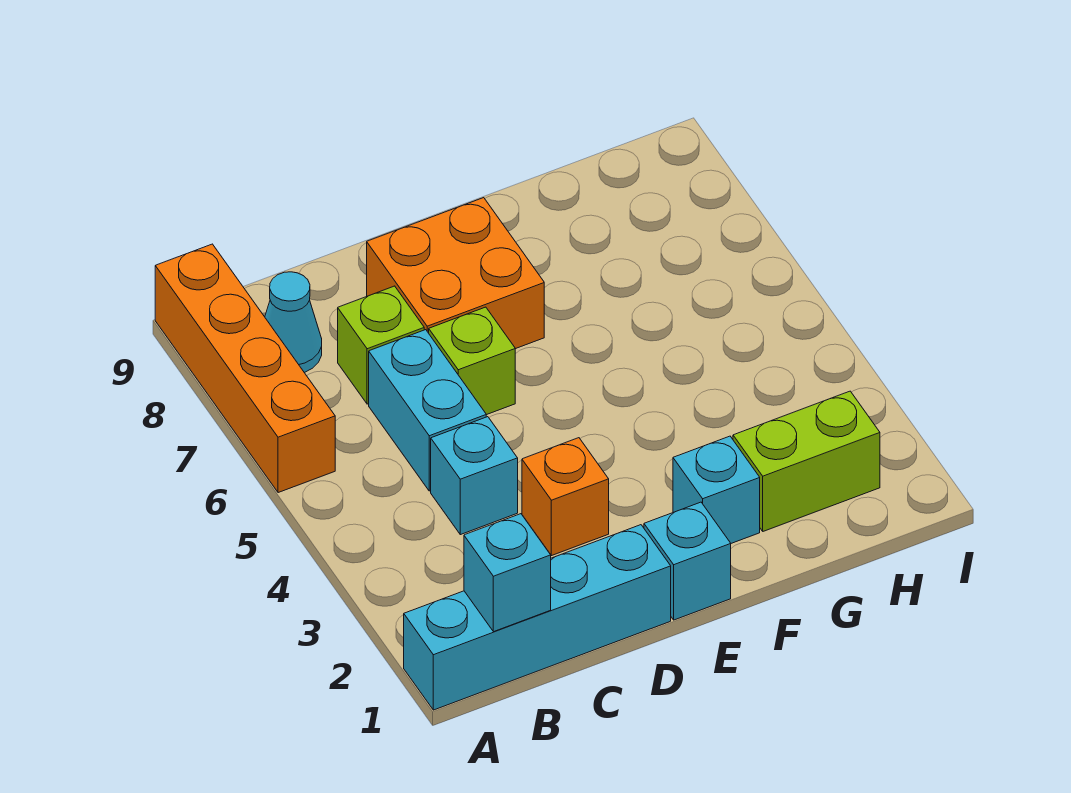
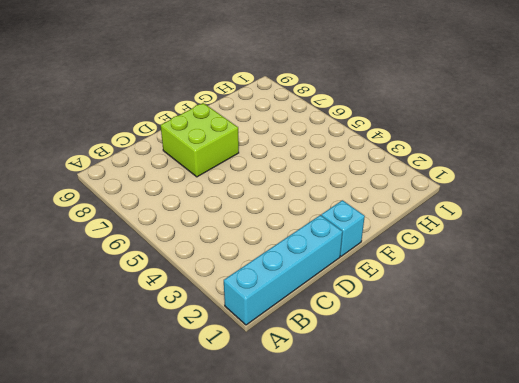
lime 2x2 brick [161,103,239,177] -> orange 2x2 brick [367,198,544,349]
none -> orange 1x4 brick [155,244,335,493]
none -> cyan 1x1 cone [265,272,322,373]
none -> cyan 1x1 brick [431,417,518,535]

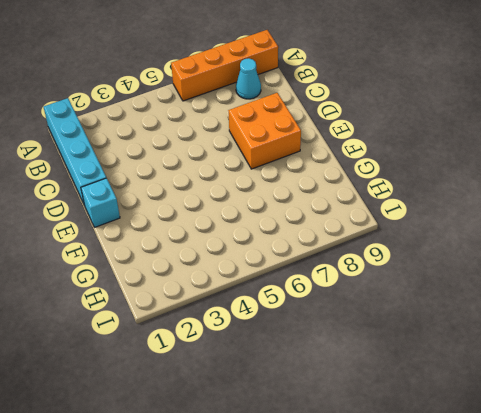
none -> cyan 1x1 brick [431,417,518,535]
none -> cyan 1x2 brick [369,330,486,491]
none -> lime 1x1 brick [338,286,424,404]

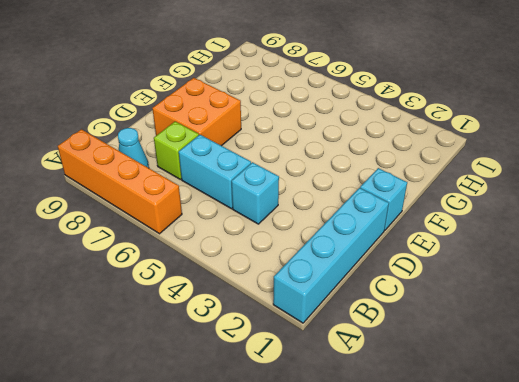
none -> orange 1x1 brick [522,438,609,556]
none -> lime 1x1 brick [429,307,515,415]
none -> cyan 1x1 brick [673,436,760,543]

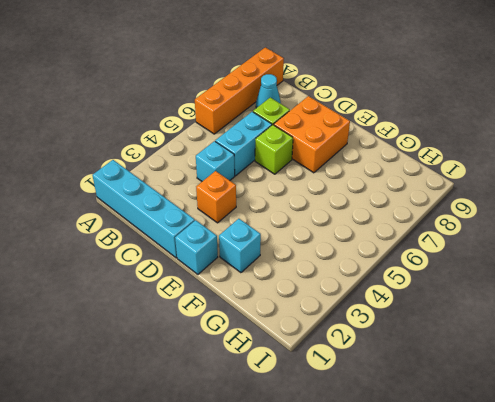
none -> lime 1x2 brick [733,391,880,531]
none -> cyan 1x1 brick [464,514,551,632]

